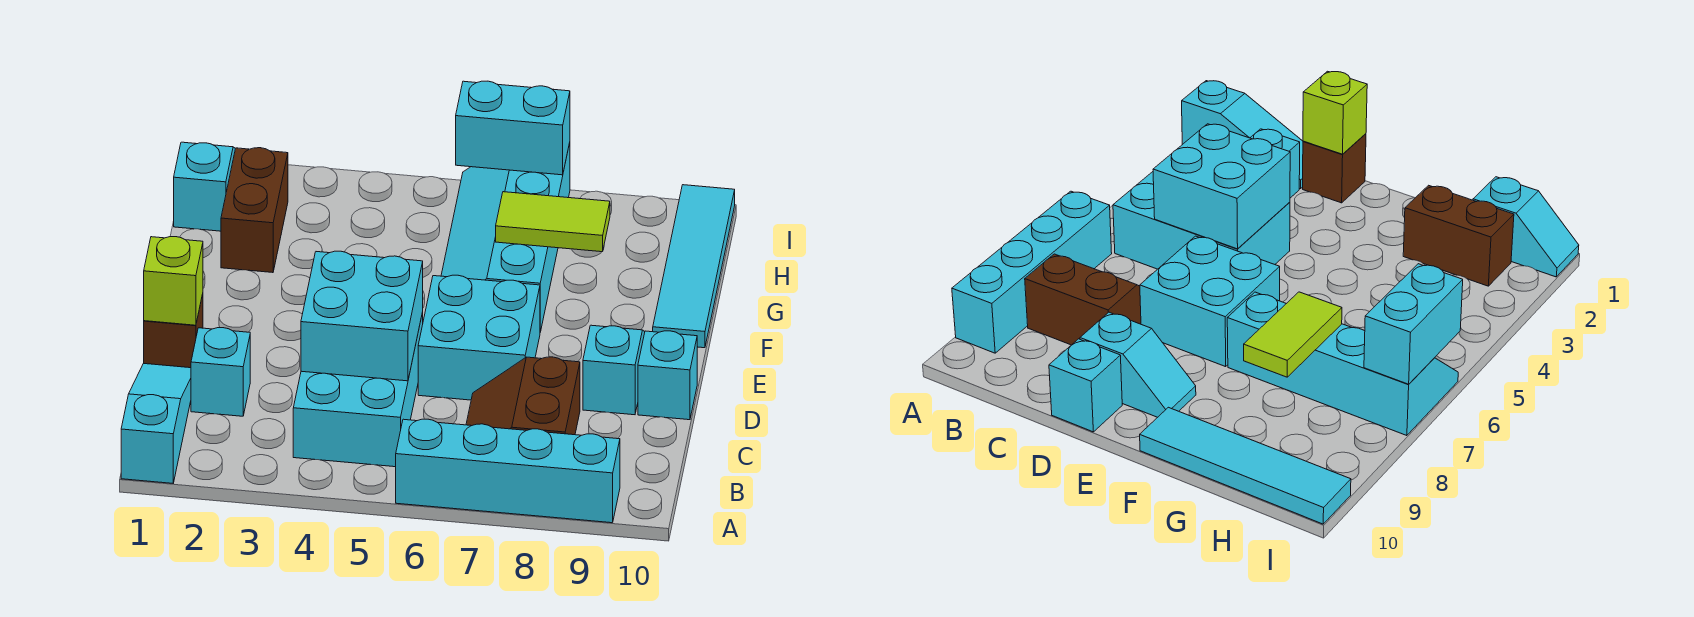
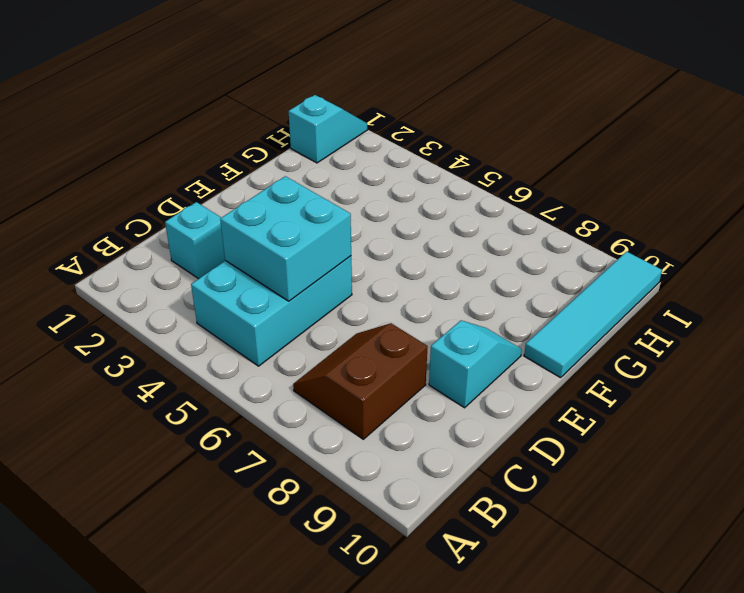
none -> cyan 1x3 slope [121,363,191,483]
none -> cyan 1x4 brick [396,419,620,523]
none -> brown 1x1 brick [144,294,203,368]

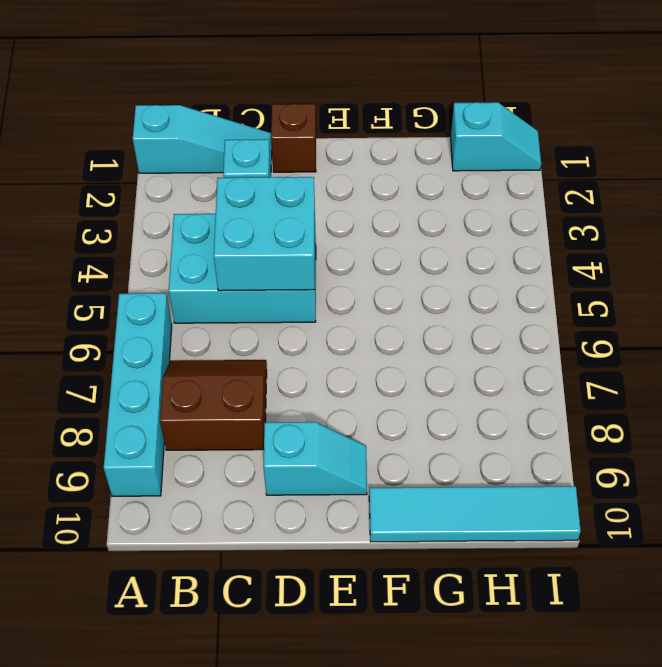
none -> cyan 2x2 brick [418,275,540,400]
none -> cyan 1x1 brick [638,331,697,420]
none -> cyan 2x4 slope [441,143,570,332]

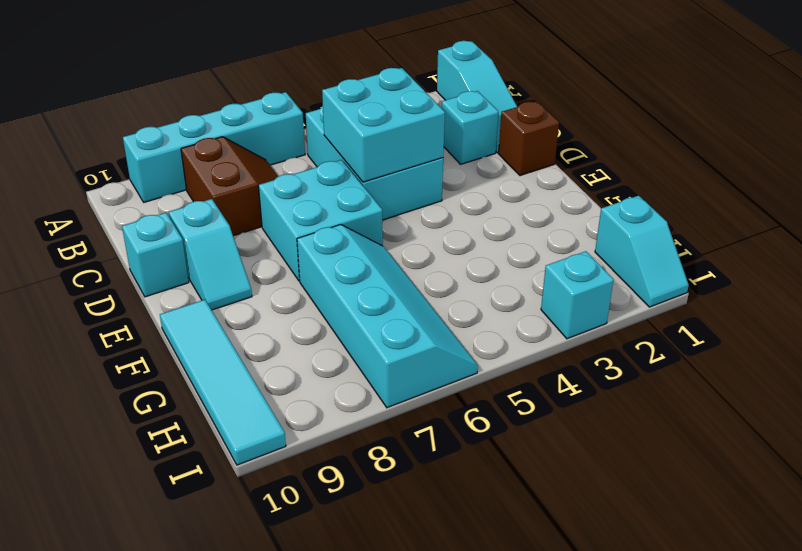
cyan 1x1 brick [541,251,614,339] -> none
none -> brown 1x2 brick [221,148,288,273]
none -> lime 1x1 brick [144,237,203,325]
none -> lime 1x2 tile [496,192,610,252]

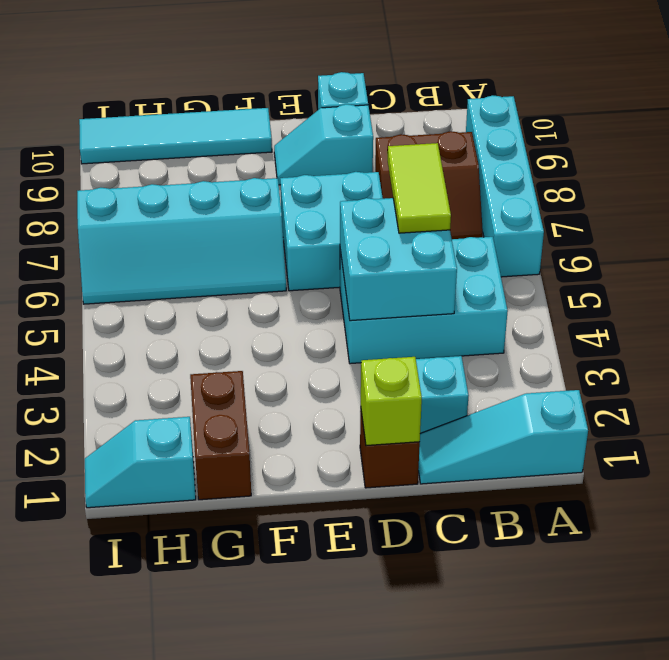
lime 1x2 tile [388,143,451,233] -> lime 1x2 tile moved to [496,192,610,252]
brown 1x2 brick [190,371,251,500] -> brown 1x2 brick turned to [221,148,288,273]
none -> cyan 1x2 brick [456,81,570,175]

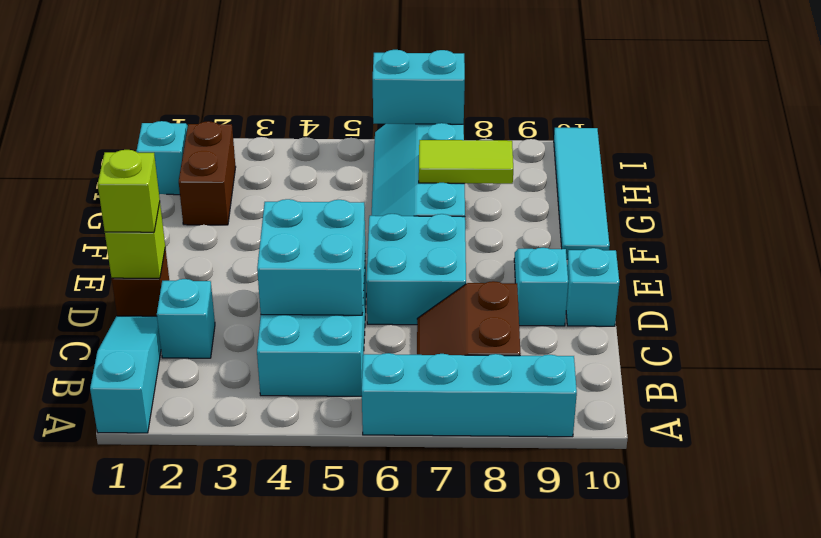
lime 1x1 brick [98,150,160,232] -> none

